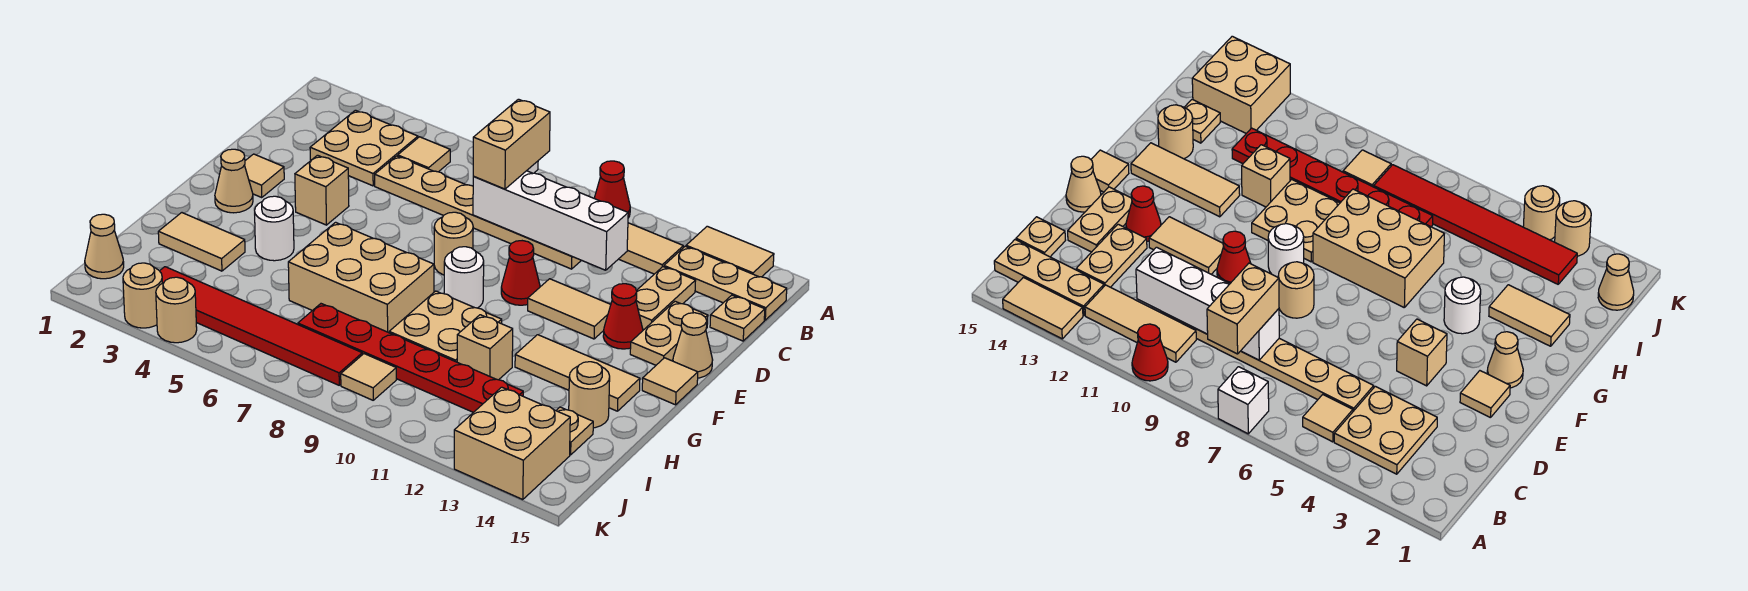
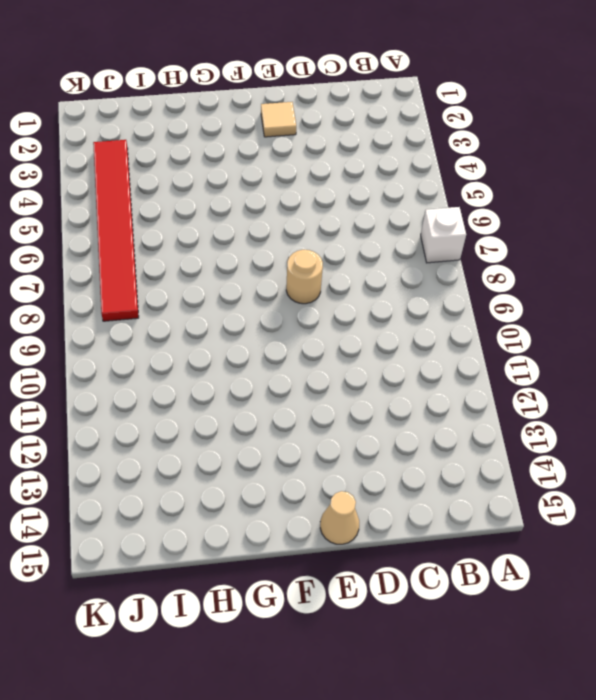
none -> red 1x1 cone [594,161,630,218]
none -> tan 1x2 tile [686,226,774,277]
none -> tan 2x2 plate [310,110,418,186]
none -> tan 1x1 tile [398,137,450,172]

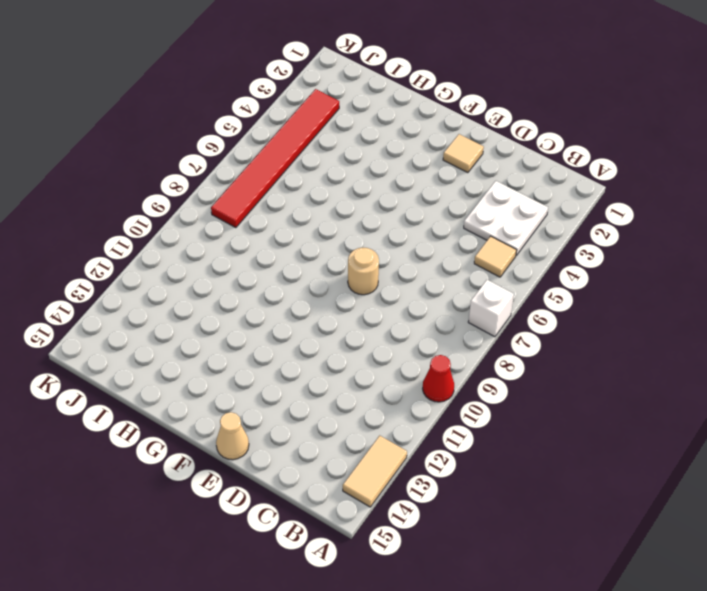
white 2x2 plate [464,181,548,255] -> tan 2x2 plate [310,110,418,186]
none -> tan 1x3 tile [619,223,683,274]
none -> tan 1x3 plate [664,246,787,320]
none -> tan 1x6 plate [375,156,581,269]
none -> tan 1x2 plate [636,267,696,330]

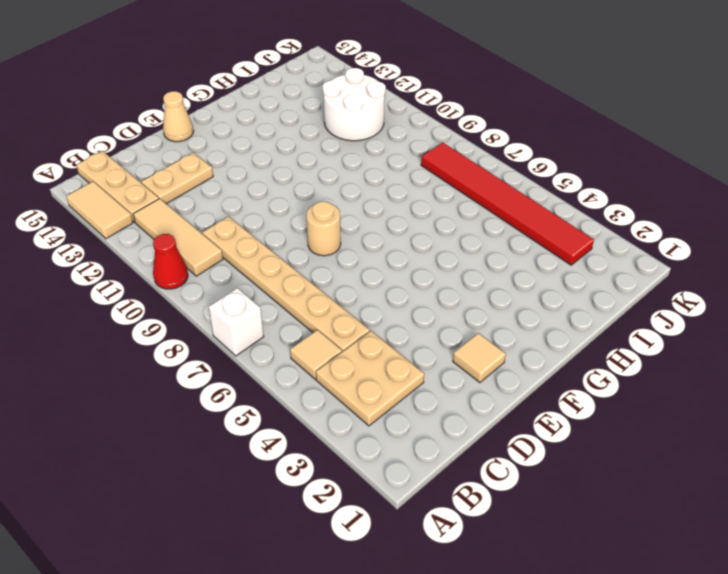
white 2x2 round brick [323,68,386,141] -> red 1x6 plate [298,304,523,412]
none -> tan 1x1 plate [710,295,765,341]
none -> tan 1x2 plate [630,301,708,365]
none -> tan 1x1 brick [295,155,349,225]
none -> red 1x1 cone [501,241,540,305]

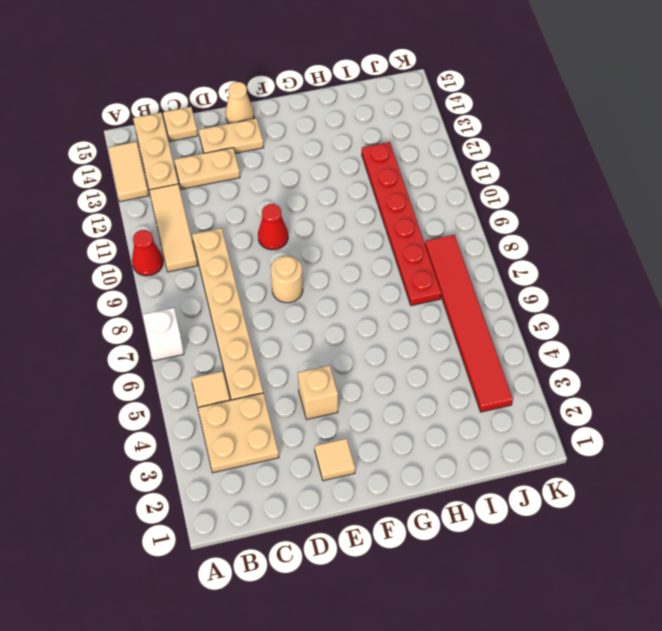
none -> tan 1x2 tile [528,279,611,339]
none -> red 1x1 cone [603,284,643,349]
none -> tan 1x1 cone [215,149,253,213]
none -> white 1x1 round brick [444,247,484,308]

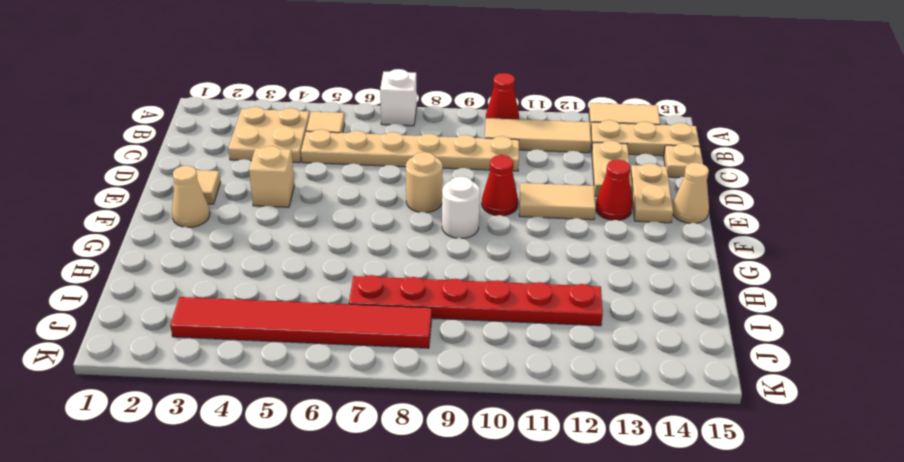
none -> tan 1x1 tile [642,358,698,405]
none -> white 1x1 round brick [255,196,294,261]
none -> tan 2x3 brick [288,222,434,333]
none -> tan 2x2 plate [389,291,502,362]

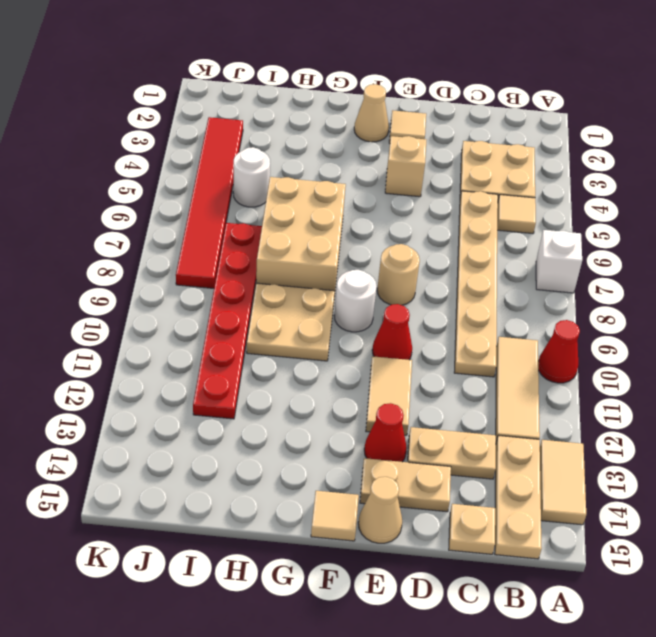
white 1x1 round brick [233,147,270,207] -> white 1x1 round brick moved to [255,196,294,261]
none -> tan 1x3 tile [515,335,640,411]
none -> tan 1x2 tile [158,213,245,271]
none -> tan 1x1 brick [457,315,513,380]
none -> tan 1x1 round brick [569,362,610,428]

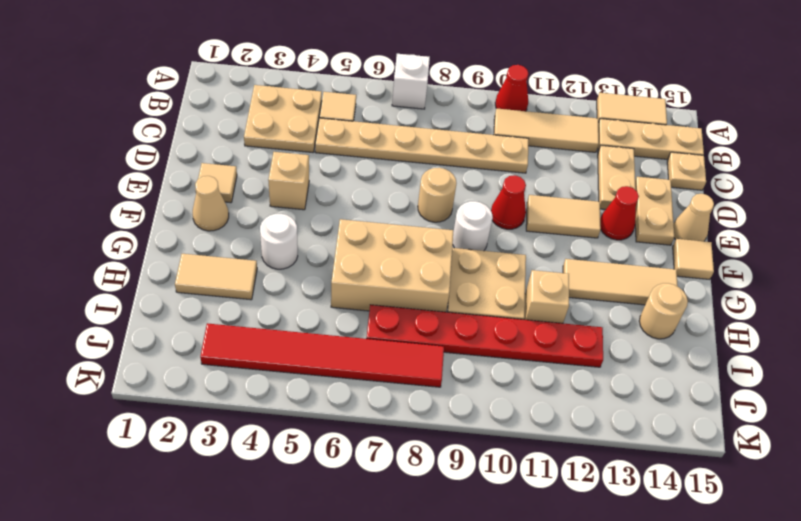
none -> tan 1x1 plate [556,407,593,455]
none -> tan 1x1 cone [85,214,124,279]
none -> tan 1x1 tile [341,354,396,400]
none -> tan 2x2 brick [454,387,570,500]

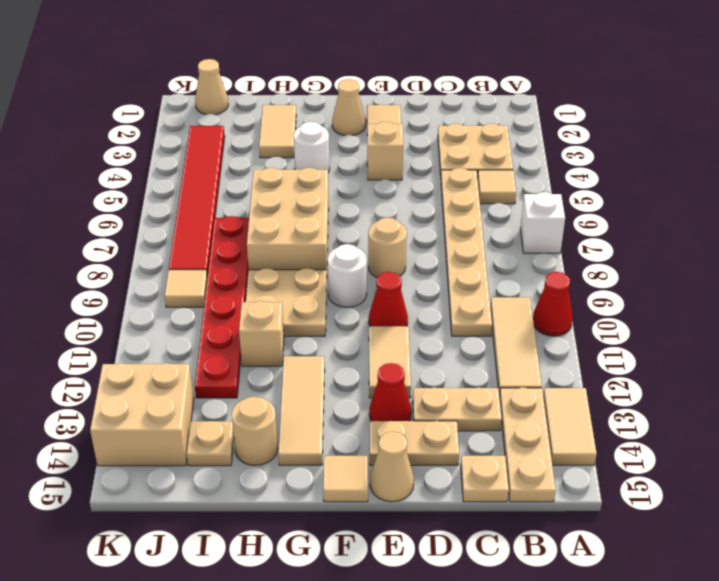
none -> tan 1x1 round brick [123,263,162,328]
none -> tan 1x1 round brick [156,277,197,343]
none -> white 1x4 brick [473,171,628,270]
none -> tan 1x2 brick [473,99,550,189]

